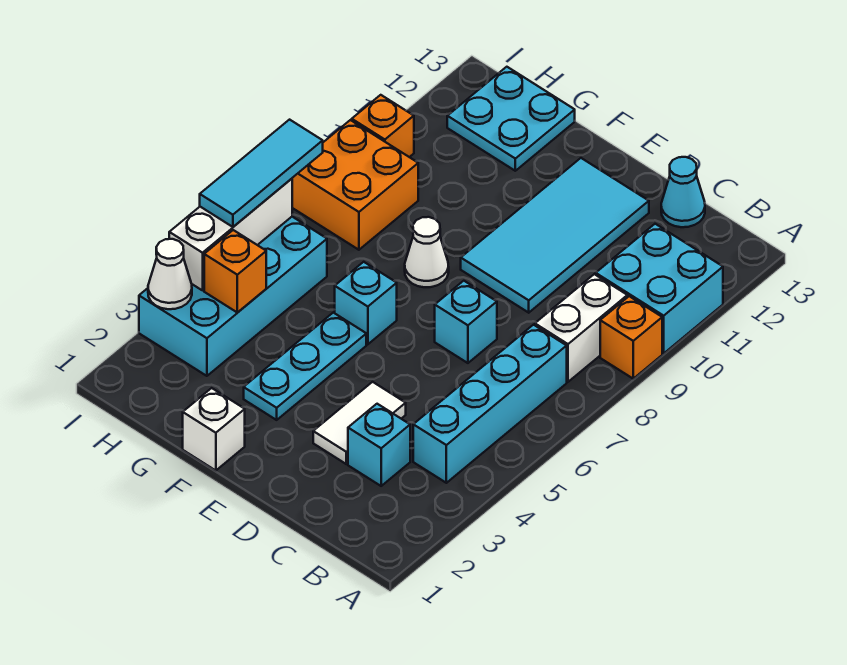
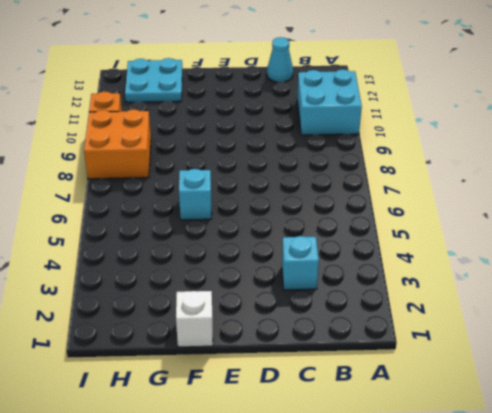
none -> orange 1x1 brick [600,296,662,379]
none -> cyan 1x4 brick [413,325,567,483]
none -> white 1x2 brick [535,274,627,382]

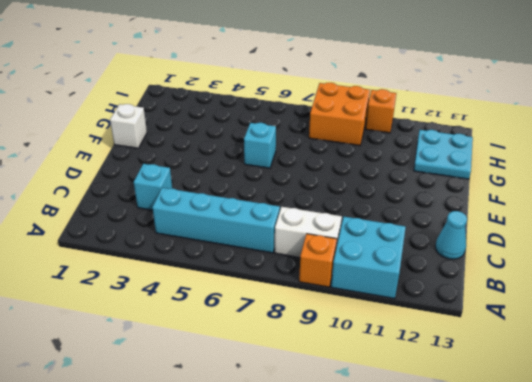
none -> white 1x2 tile [313,382,406,464]
none -> cyan 1x1 brick [435,281,497,363]
none -> cyan 2x4 tile [461,158,649,313]

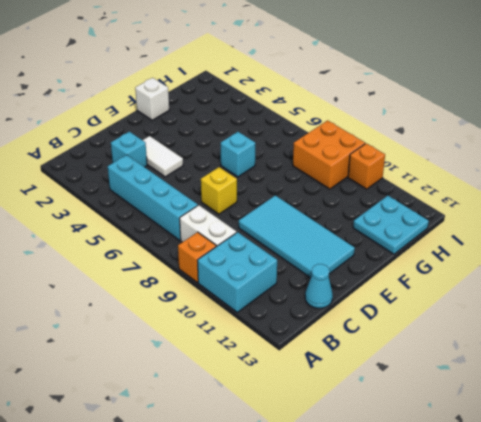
yellow 1x1 brick [201,167,237,214] -> cyan 1x1 brick [435,281,497,363]
none -> cyan 1x3 plate [244,313,366,420]
none -> white 1x1 cone [405,217,449,287]
none -> cyan 2x4 brick [139,217,327,376]

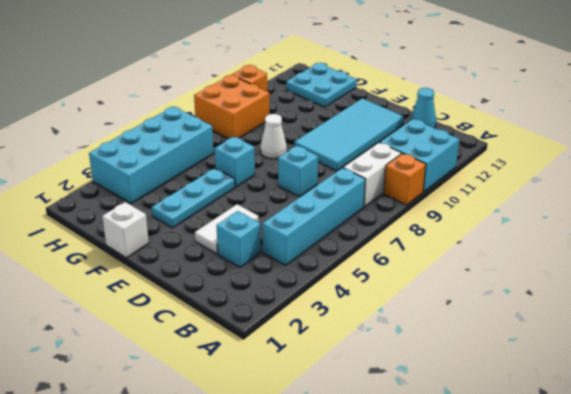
none -> orange 1x1 brick [204,230,266,313]
none -> white 1x1 cone [148,239,192,309]
none -> white 1x3 brick [169,179,292,290]

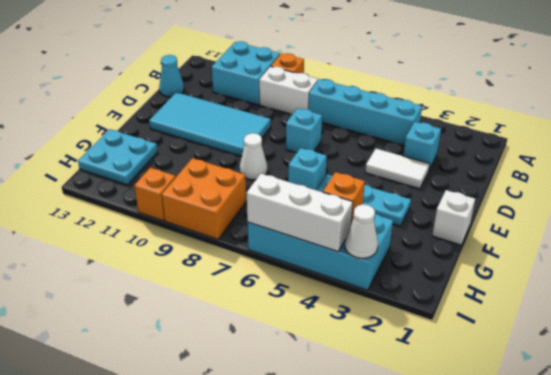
none -> cyan 1x3 tile [200,120,323,227]

